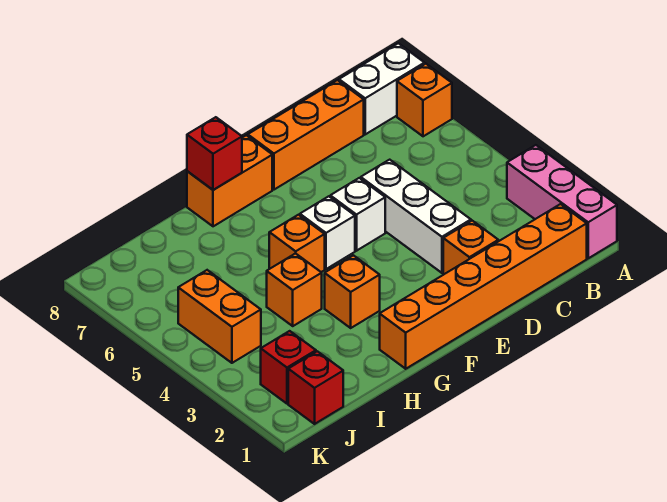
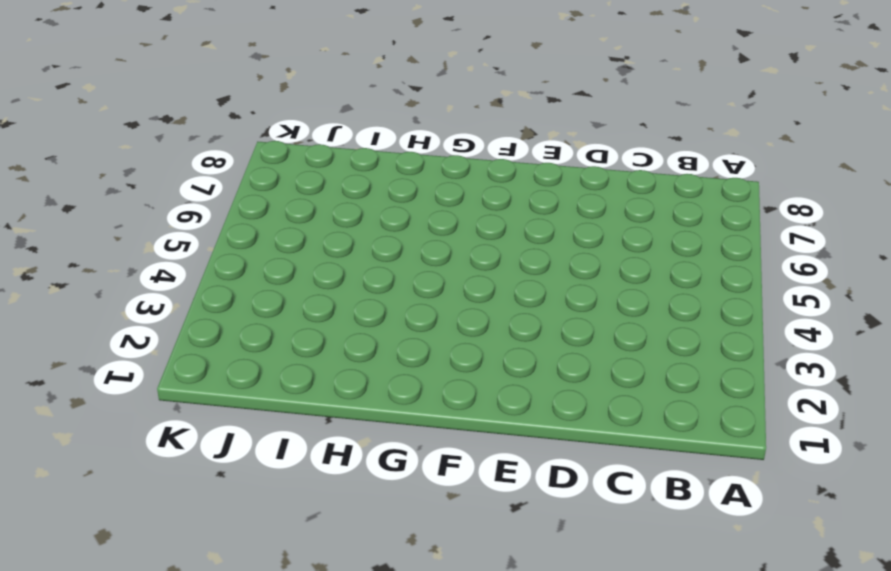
none -> pink 1x3 brick [507,145,617,258]
none -> orange 1x1 brick [397,64,452,136]
none -> white 1x2 brick [339,43,425,134]

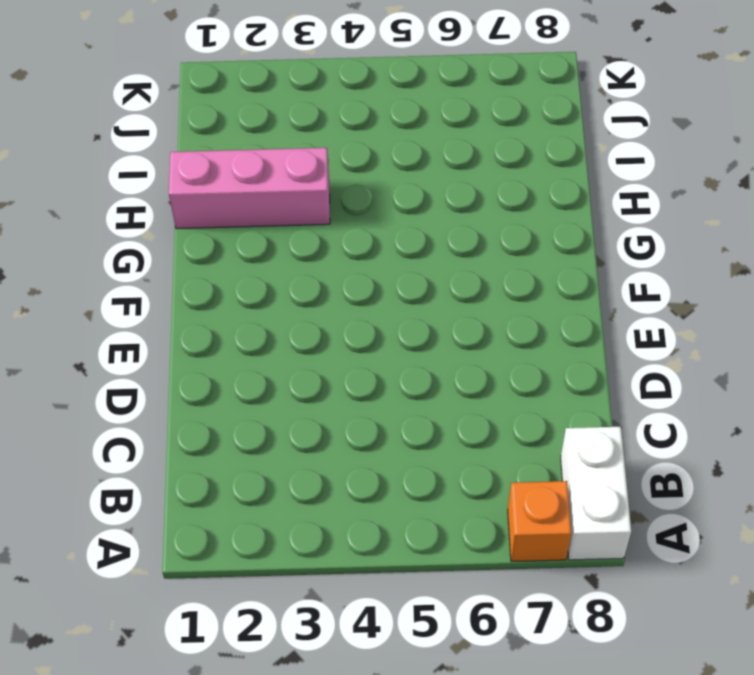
pink 1x3 brick [169,148,330,229] -> pink 1x3 brick moved to [507,145,617,258]
none -> orange 1x6 brick [380,204,587,369]
none -> orange 1x3 brick [248,80,364,190]
none -> orange 1x1 brick [443,221,498,274]

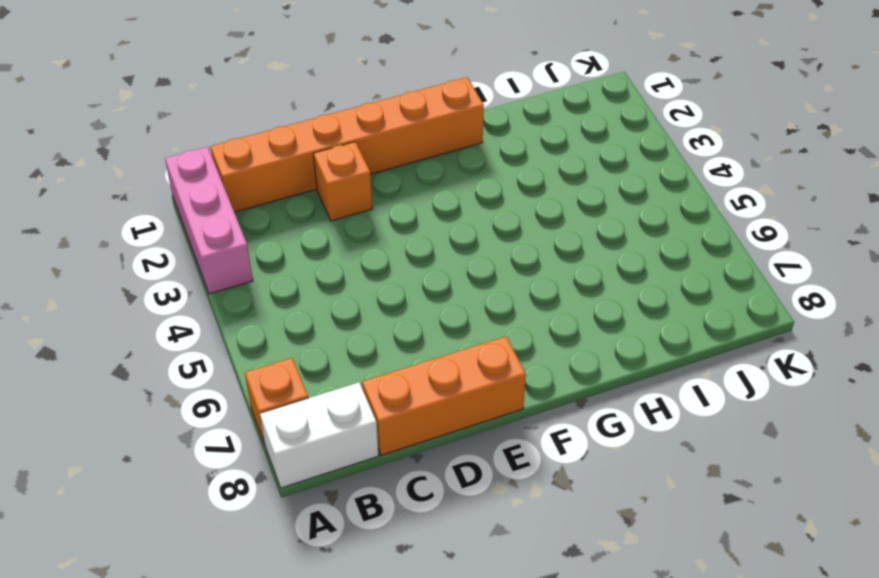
none -> white 1x3 brick [361,160,471,273]
none -> white 1x1 brick [330,178,385,251]
none -> white 1x1 brick [300,196,355,269]

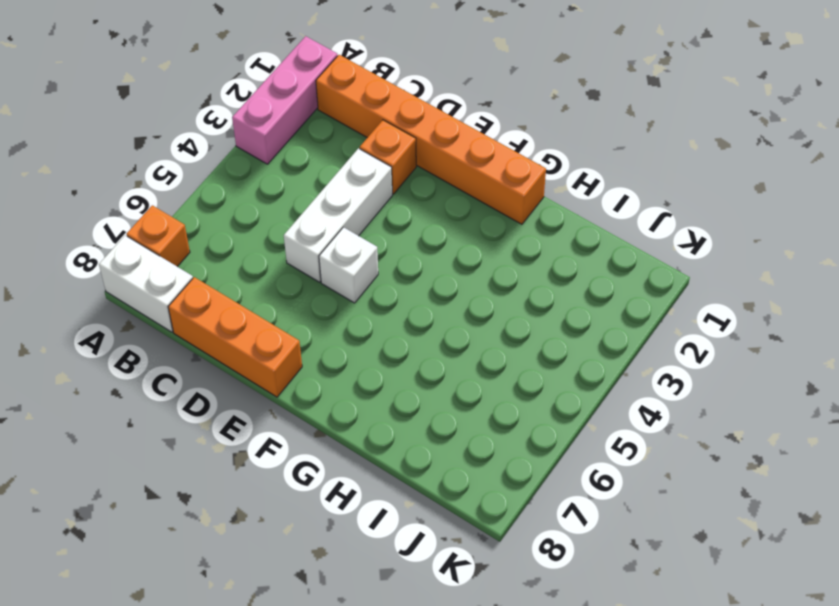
none -> white 1x1 brick [300,196,355,269]
none -> orange 1x2 brick [187,135,272,226]
none -> orange 1x1 brick [325,255,380,328]

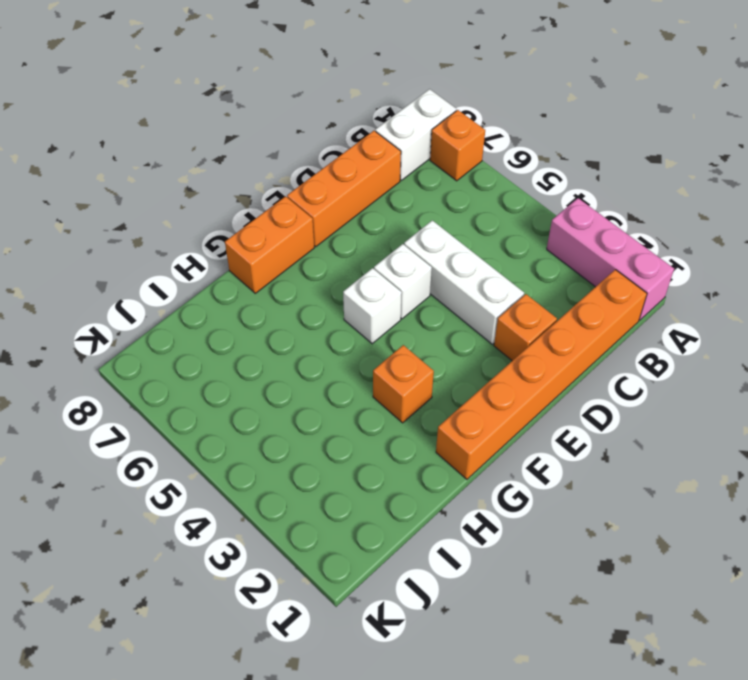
none -> orange 1x1 brick [269,215,325,272]
none -> orange 1x1 brick [267,253,322,326]
none -> red 1x1 brick [288,351,343,424]

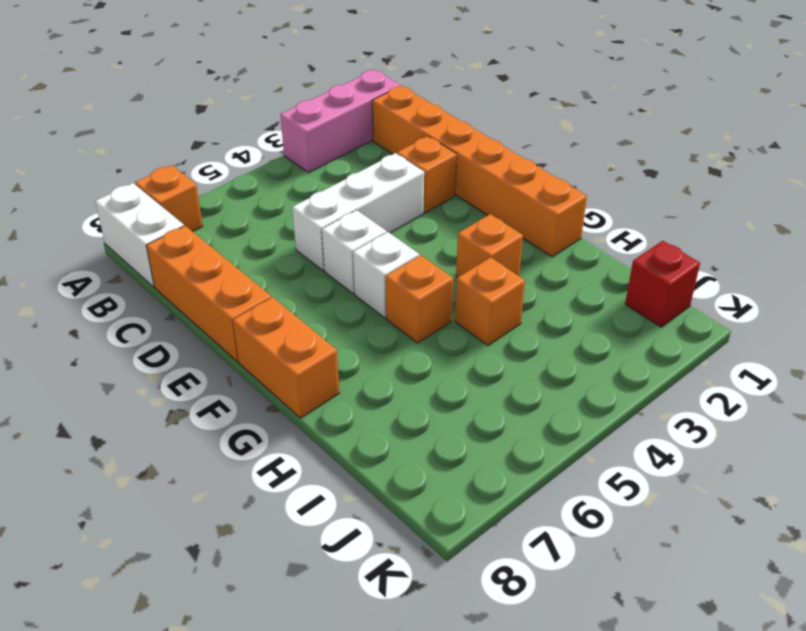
none -> red 1x1 brick [261,331,316,404]
none -> orange 1x2 brick [178,270,261,363]
none -> red 1x1 brick [187,117,242,190]

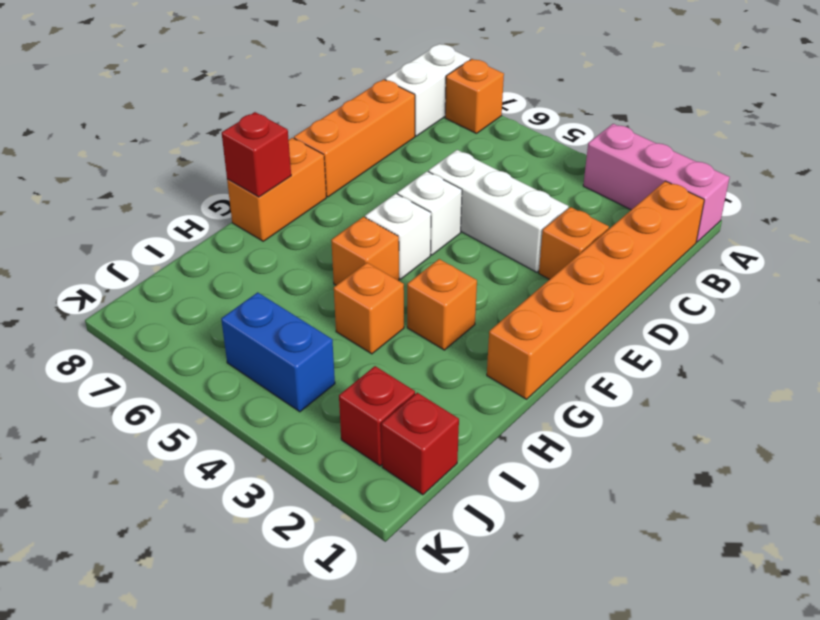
blue 1x2 brick [221,292,335,412] -> orange 1x2 brick [178,270,261,363]

